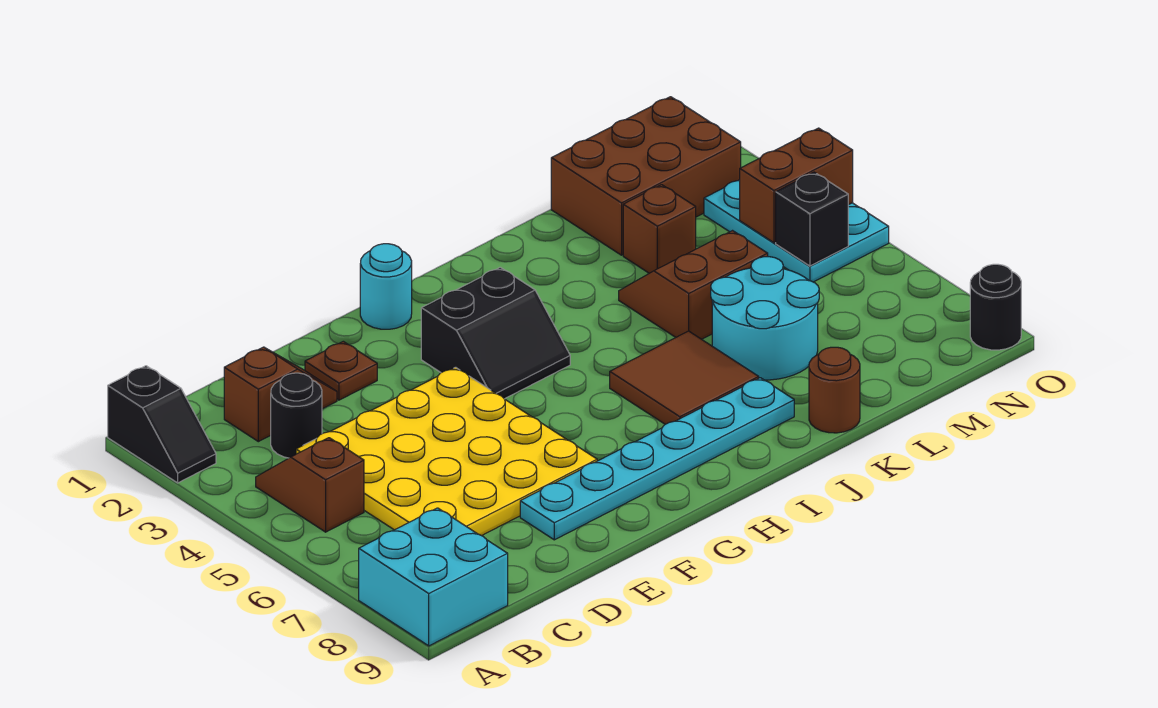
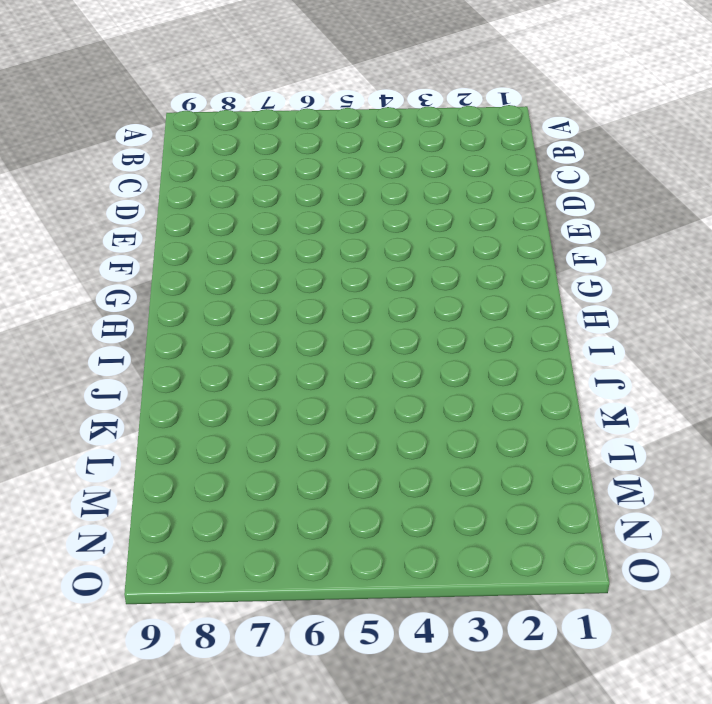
none -> black 1x2 slope [108,366,216,483]
none -> cyan 2x2 brick [359,508,508,646]
none -> brown 1x2 slope [256,438,364,532]

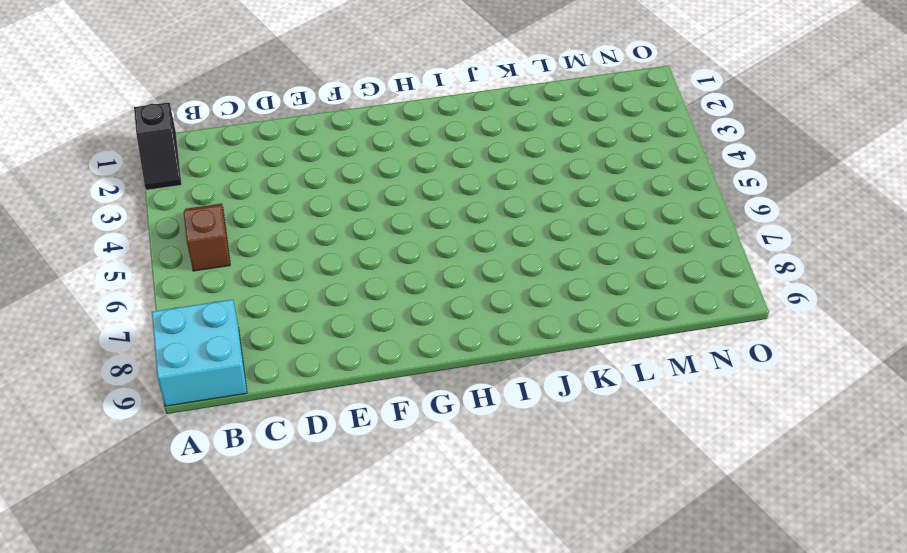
none -> brown 1x2 slope [224,347,337,442]
none -> black 1x1 round brick [271,373,322,458]
none -> yellow 4x4 plate [296,367,597,536]

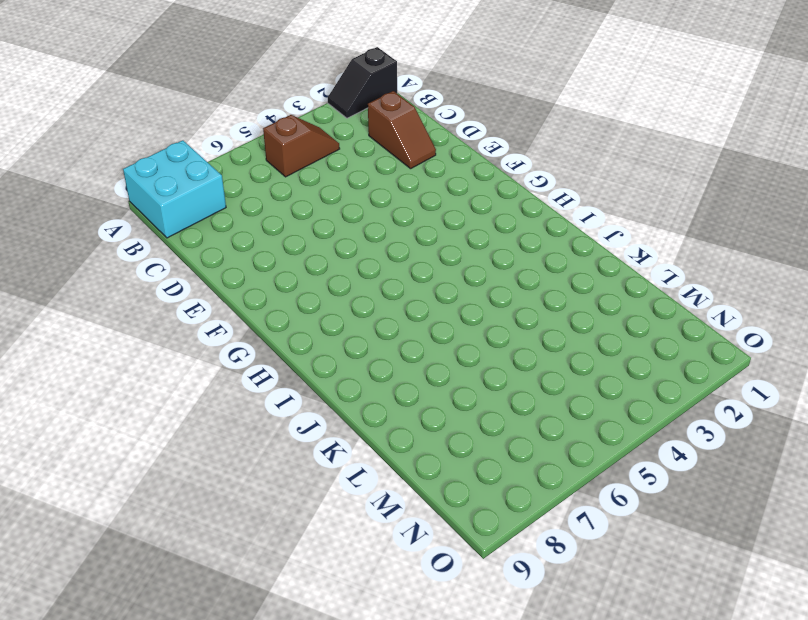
none -> black 1x1 round brick [271,373,322,458]
none -> yellow 4x4 plate [296,367,597,536]
none -> brown 1x1 plate [305,341,377,400]

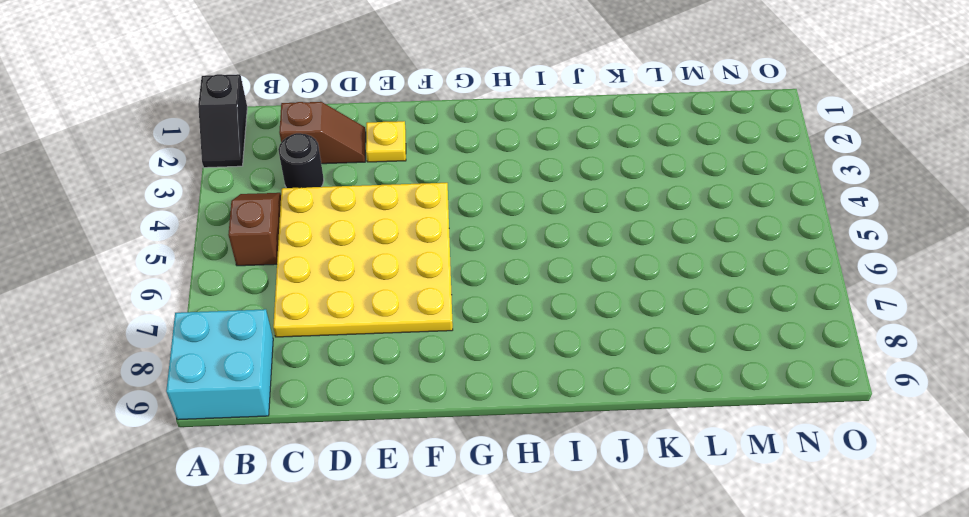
yellow 1x1 plate [366,121,406,162] -> brown 1x1 plate [305,341,377,400]
none -> cyan 1x6 plate [520,378,794,540]
none -> cyan 1x1 round brick [360,244,412,329]
none -> black 2x2 slope [421,267,570,399]

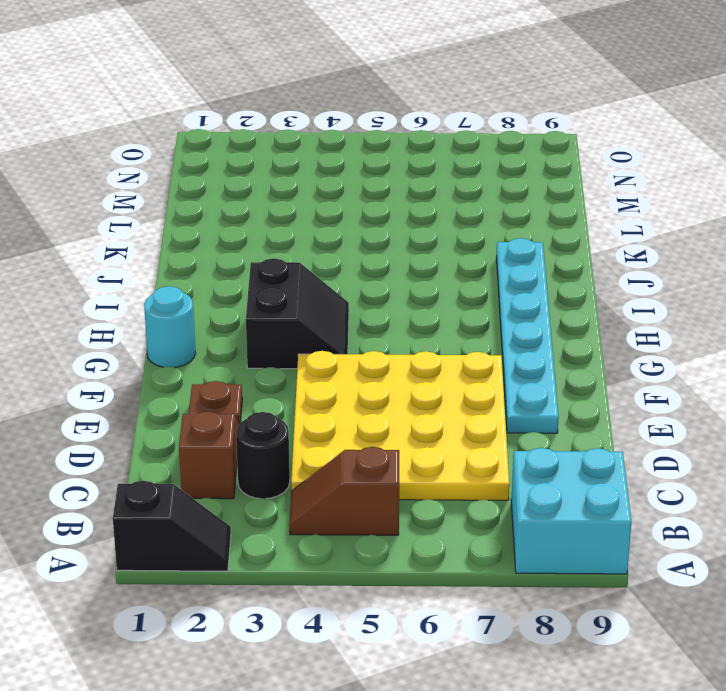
none -> brown 2x2 tile [610,331,759,424]
none -> brown 2x2 slope [619,231,768,339]
none -> cyan 2x2 round brick [711,257,819,380]

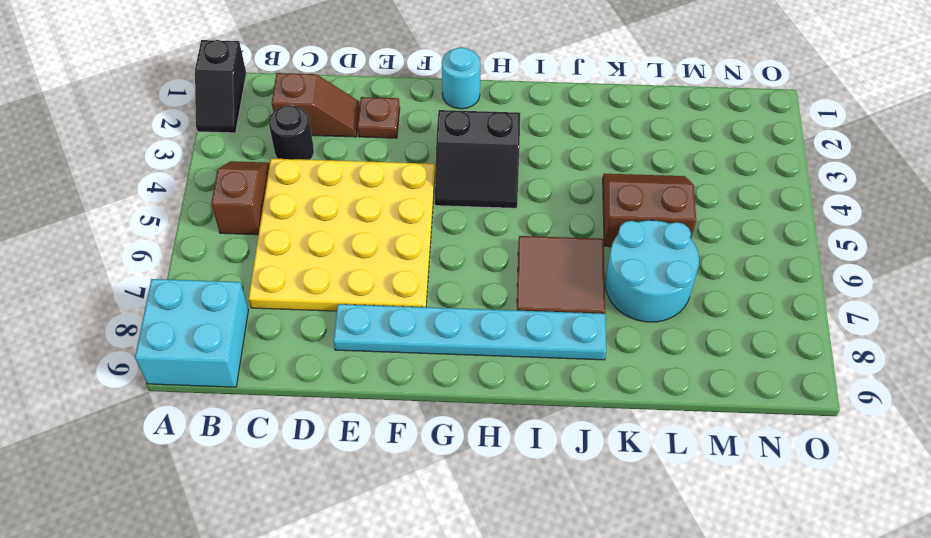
none -> brown 1x1 round brick [809,347,860,433]
none -> brown 2x3 brick [551,97,741,255]
none -> brown 1x1 brick [623,185,696,273]

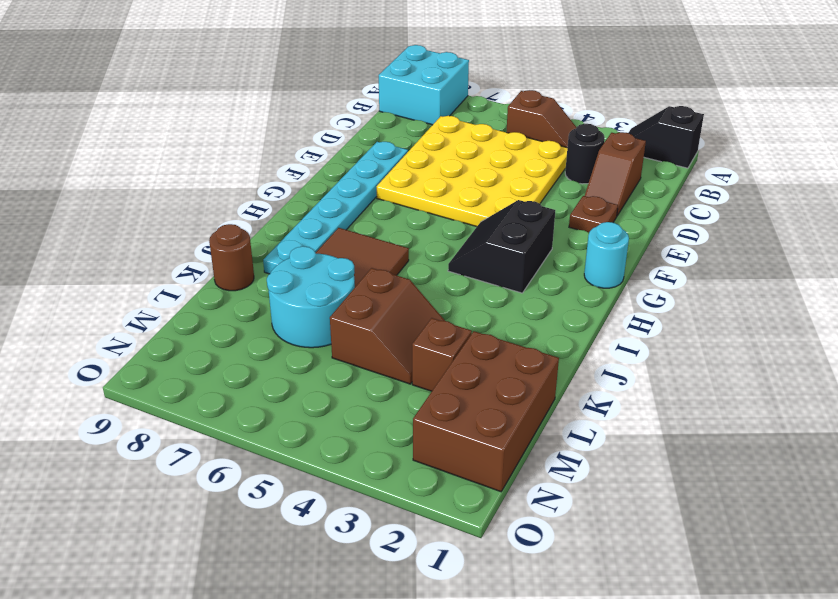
none -> cyan 2x3 plate [704,180,889,282]
none -> black 1x1 round brick [970,264,1021,350]
none -> brown 1x2 brick [740,128,853,243]

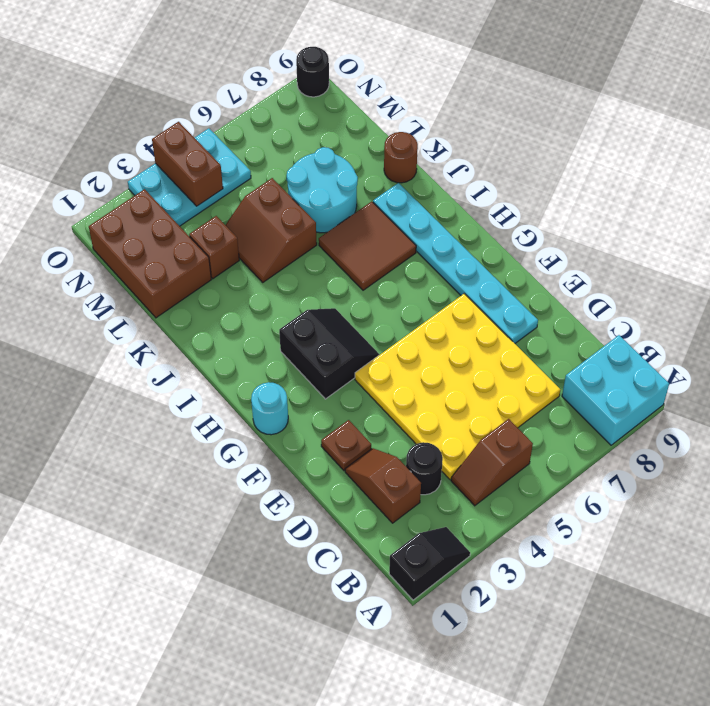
none -> black 1x1 brick [776,172,848,266]

